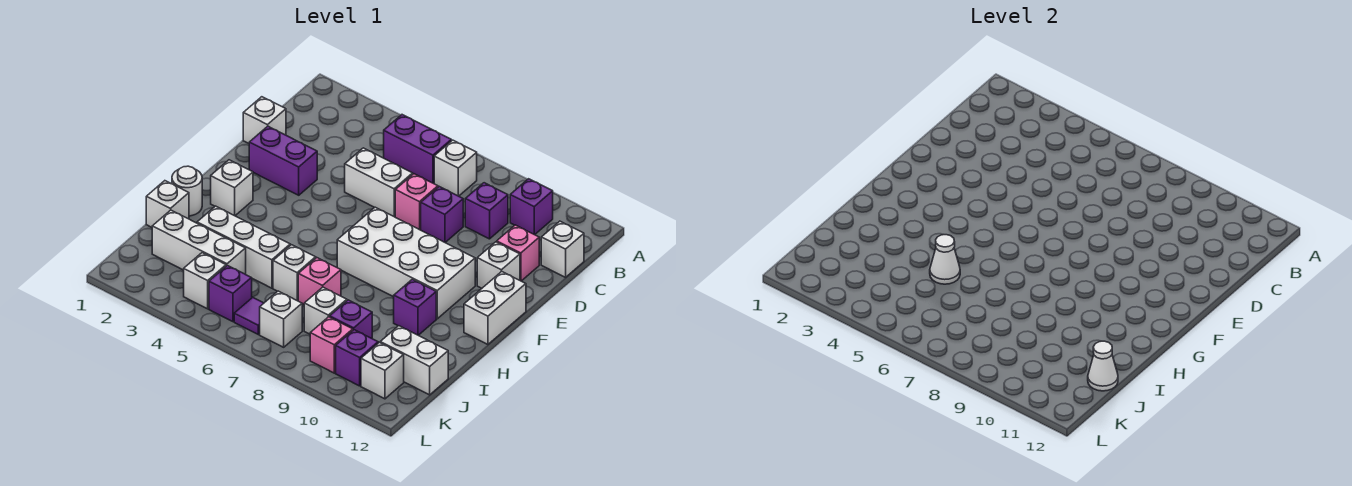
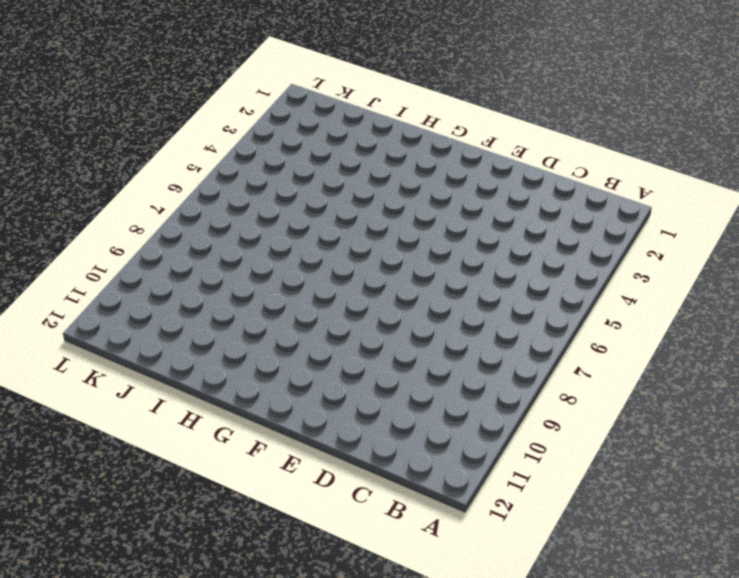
none -> purple 1x2 brick [384,115,451,183]
none -> white 1x1 brick [434,140,477,196]
none -> purple 1x1 brick [510,179,553,235]
none -> purple 1x1 brick [465,183,508,239]

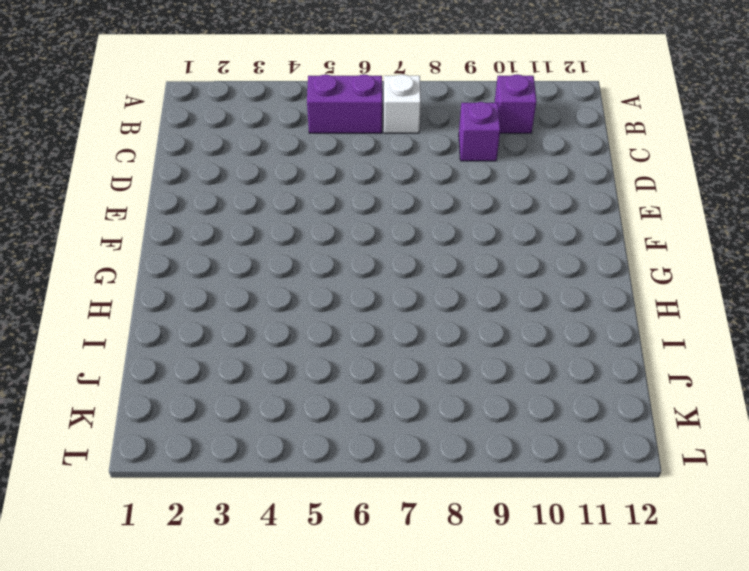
none -> white 1x1 brick [541,221,584,277]
none -> white 1x1 brick [243,97,286,143]
none -> white 1x2 brick [345,148,413,217]
none -> pink 1x1 brick [395,174,438,230]

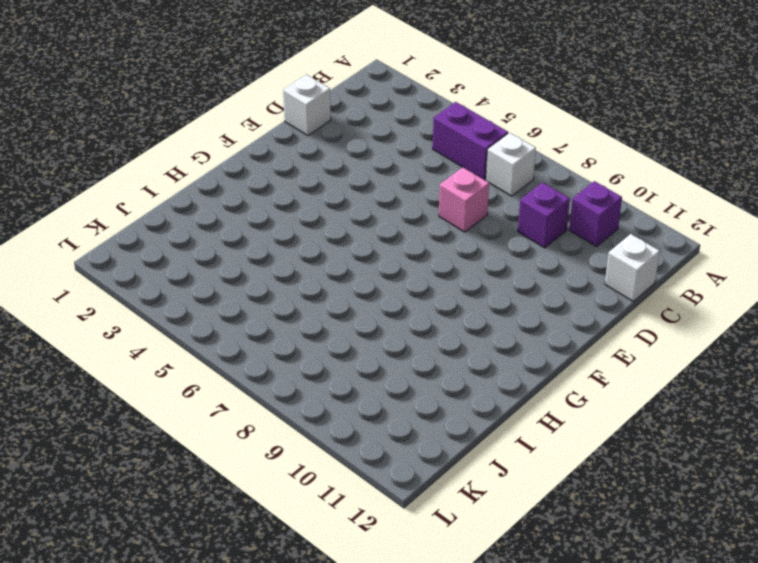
none -> white 1x2 brick [345,148,413,217]
none -> purple 1x1 brick [421,187,463,242]
none -> pink 1x1 brick [497,225,539,281]
none -> purple 1x2 brick [249,126,317,195]

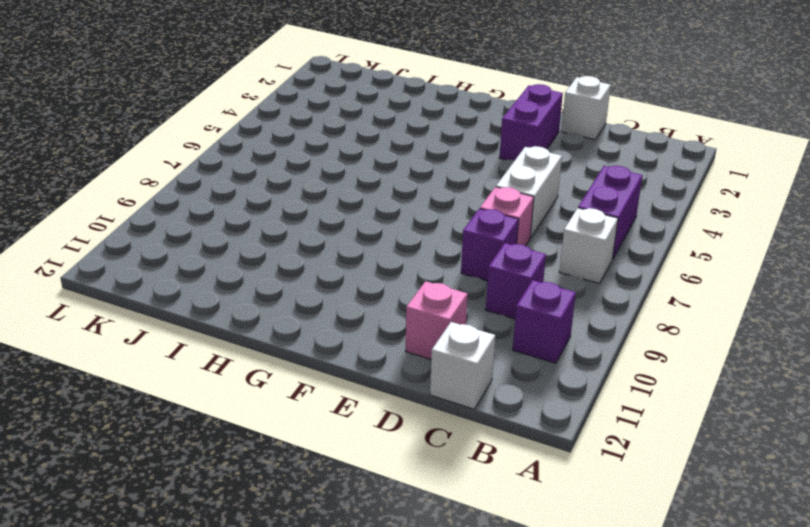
none -> white 1x1 brick [477,242,520,288]
none -> white 2x4 brick [337,207,475,319]
none -> white 1x2 brick [464,272,526,345]
none -> white 1x1 brick [211,160,253,216]

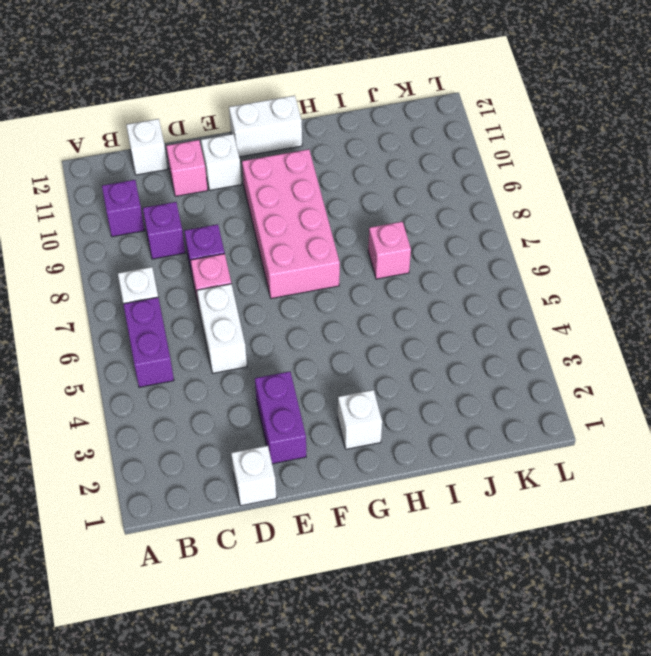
pink 2x4 brick [242,149,340,299] -> white 2x4 brick [337,207,475,319]
none -> white 1x1 round brick [172,166,202,216]
none -> purple 1x1 brick [394,279,436,335]
none -> white 1x1 brick [146,181,189,227]
none -> white 1x3 brick [197,206,290,288]

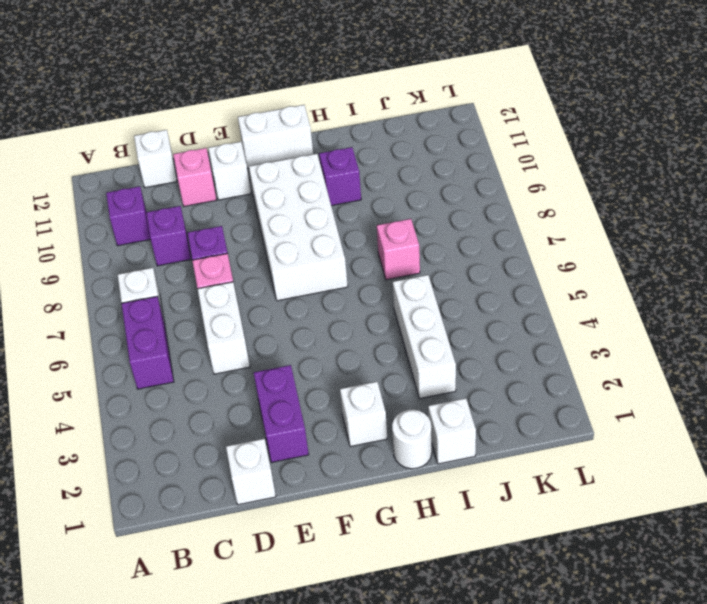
none -> white 1x1 brick [273,245,316,301]
none -> white 1x3 brick [152,210,246,274]
none -> white 1x1 brick [304,287,347,334]
none -> purple 1x1 brick [330,300,372,338]

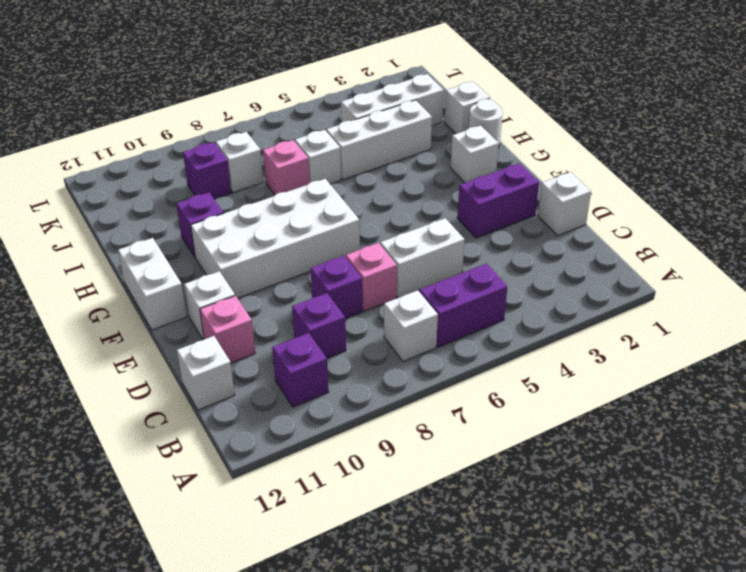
none -> white 1x2 brick [380,326,448,395]
none -> white 1x1 brick [184,253,226,309]
none -> purple 1x1 brick [209,265,252,322]
none -> purple 1x1 tile [234,297,264,334]

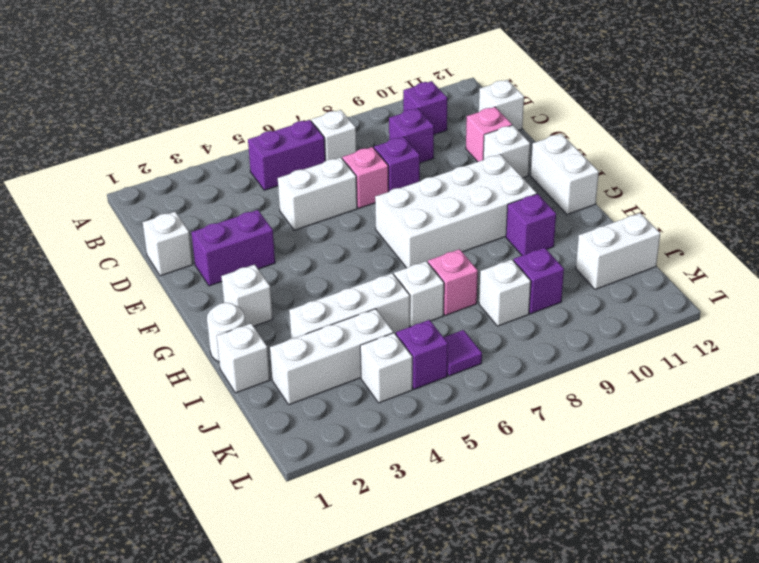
none -> white 1x1 brick [260,291,302,347]
none -> pink 1x1 brick [310,317,353,373]
none -> purple 1x1 brick [336,330,378,386]
none -> white 1x1 brick [361,343,404,399]

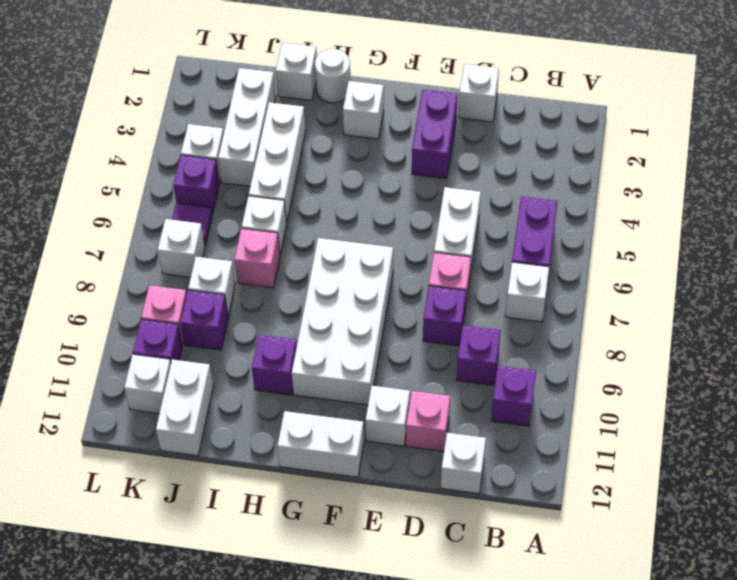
none -> white 1x1 cone [930,235,960,284]
none -> white 1x1 cone [1088,341,1118,391]

